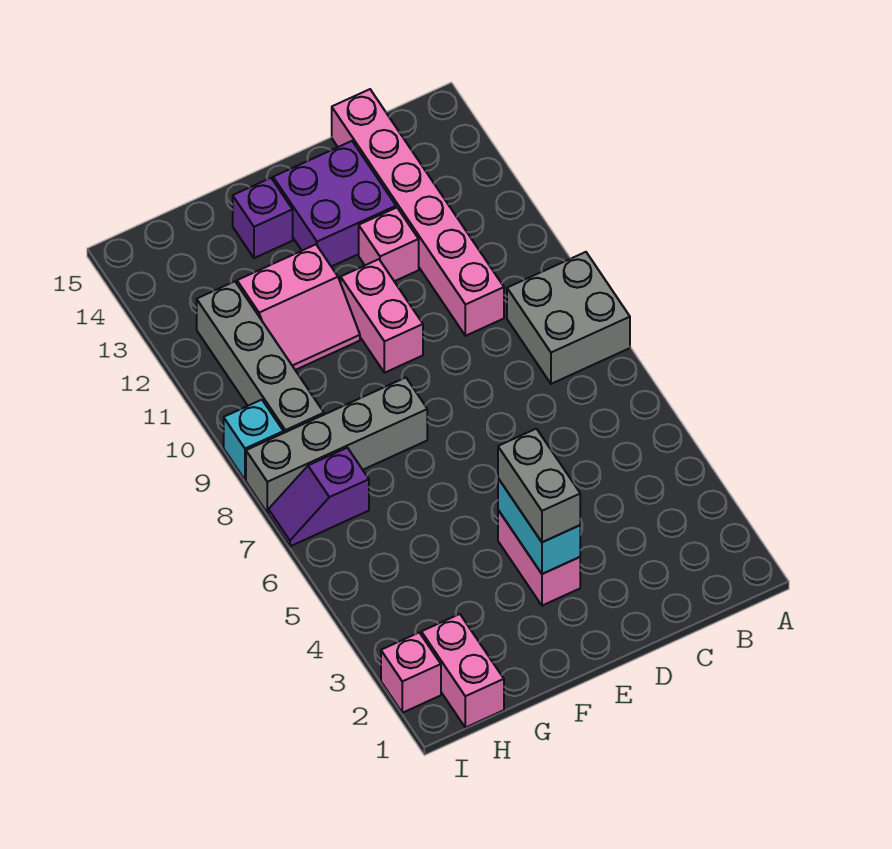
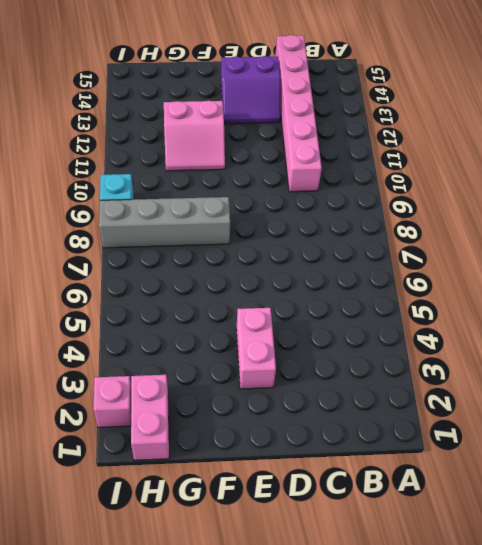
purple 2x2 slope [221,56,281,124] -> purple 2x2 brick [273,141,396,267]
none -> grey 2x2 brick [507,252,630,384]
none -> pink 1x1 brick [359,208,419,281]
none -> pink 1x2 brick [341,259,423,373]

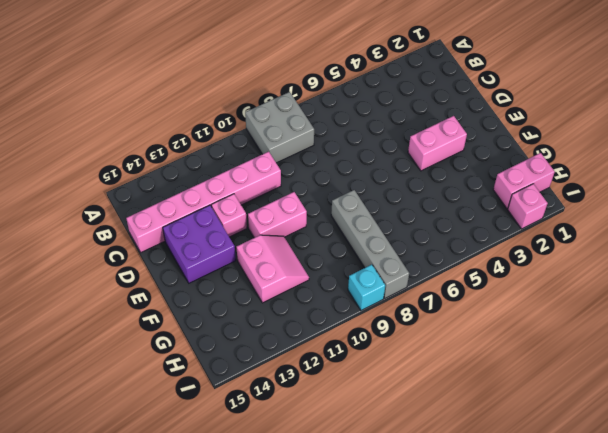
none -> purple 1x1 brick [233,178,293,258]
none -> purple 1x2 slope [268,448,369,546]
none -> grey 1x4 brick [197,281,324,433]

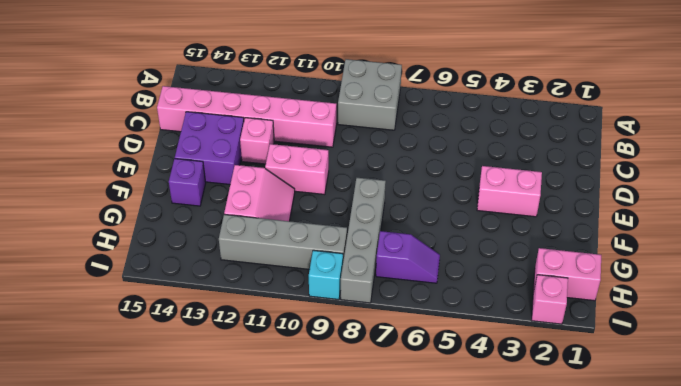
purple 1x2 slope [376,231,440,283] -> purple 1x2 slope turned to [268,448,369,546]
none -> cyan 1x2 brick [498,478,580,574]
none -> grey 1x2 brick [498,429,580,542]

